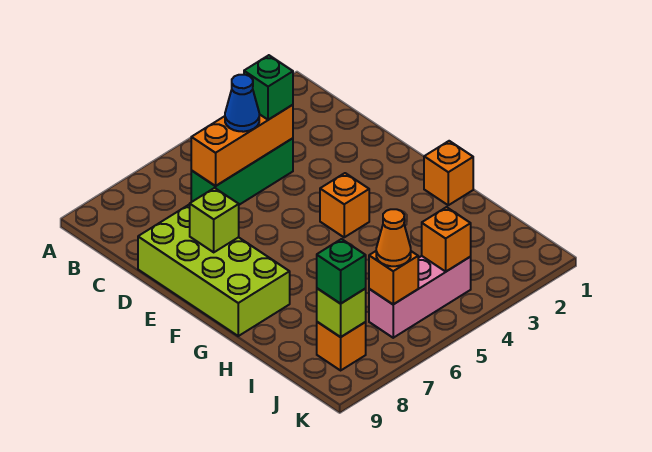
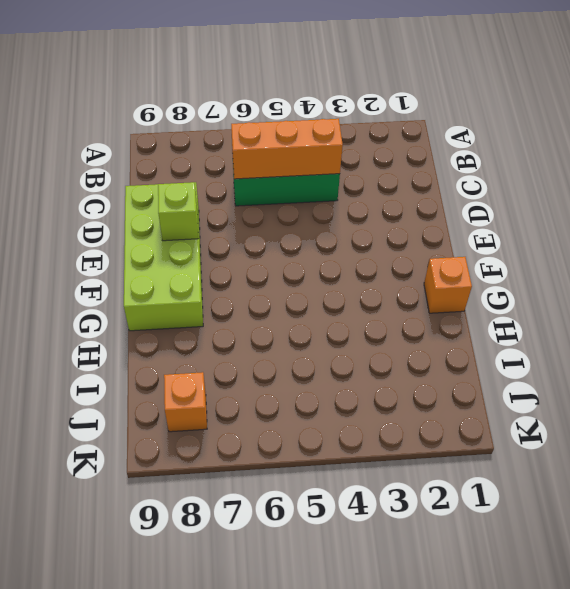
none -> orange 1x1 brick [320,173,369,237]
none -> pink 1x3 brick [369,256,471,338]
none -> orange 1x1 brick [422,207,471,271]

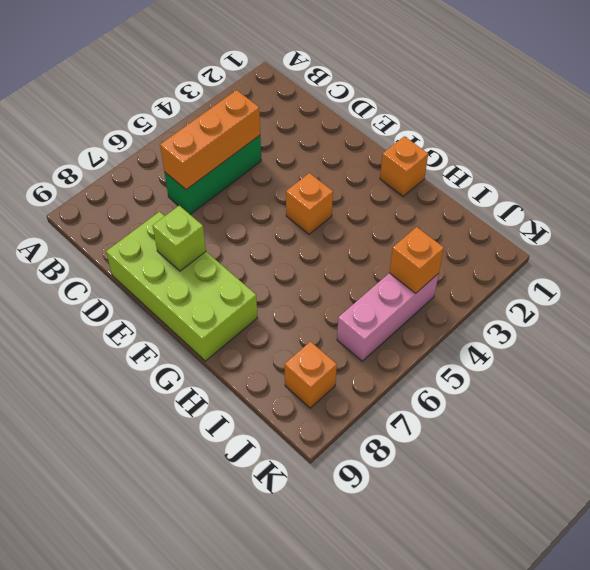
none -> orange 1x1 brick [369,251,418,304]
none -> lime 1x1 brick [317,288,366,337]
none -> green 1x1 brick [244,55,293,120]

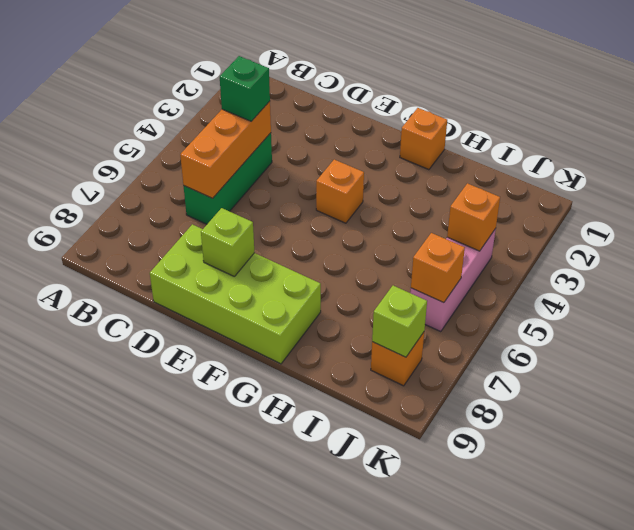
none -> blue 1x1 cone [225,75,259,132]
none -> orange 1x1 cone [376,209,411,266]
none -> green 1x1 brick [317,239,366,304]

